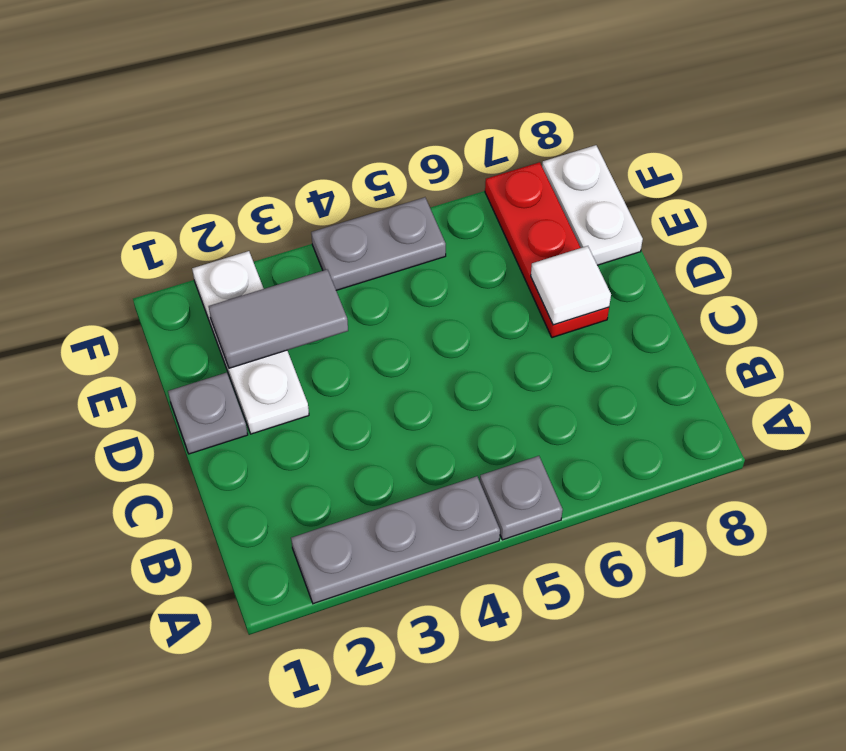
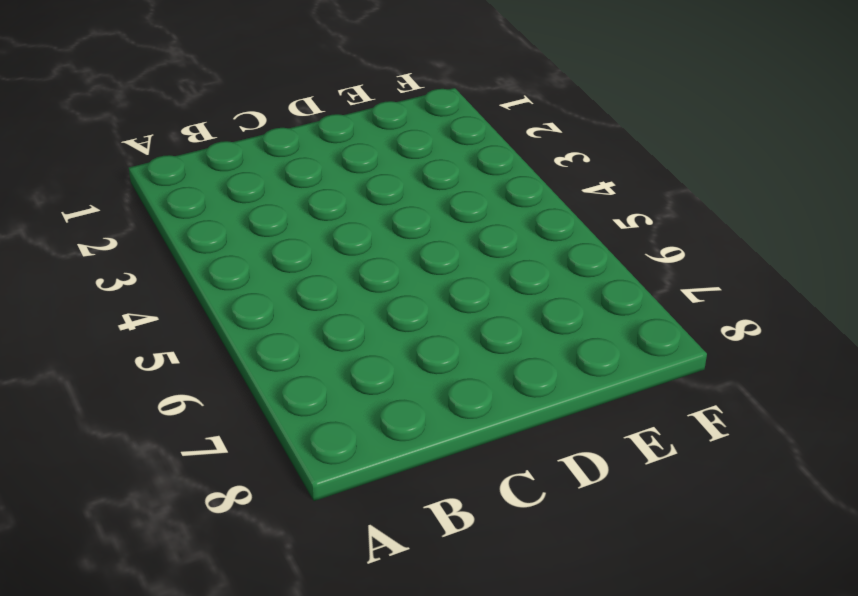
none -> grey 1x3 plate [291,476,500,604]
none -> grey 1x1 plate [480,456,563,540]

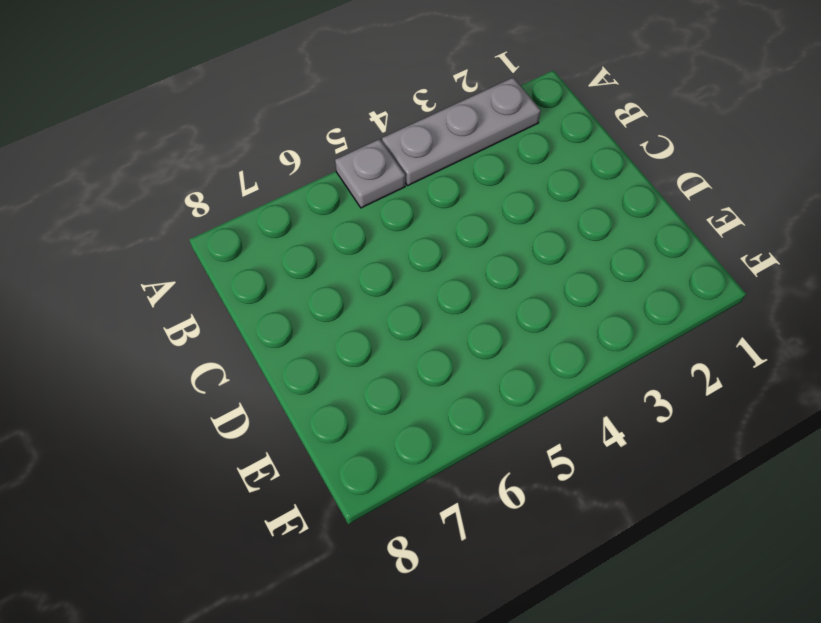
none -> grey 1x1 plate [168,373,248,454]
none -> white 1x3 plate [192,251,309,434]

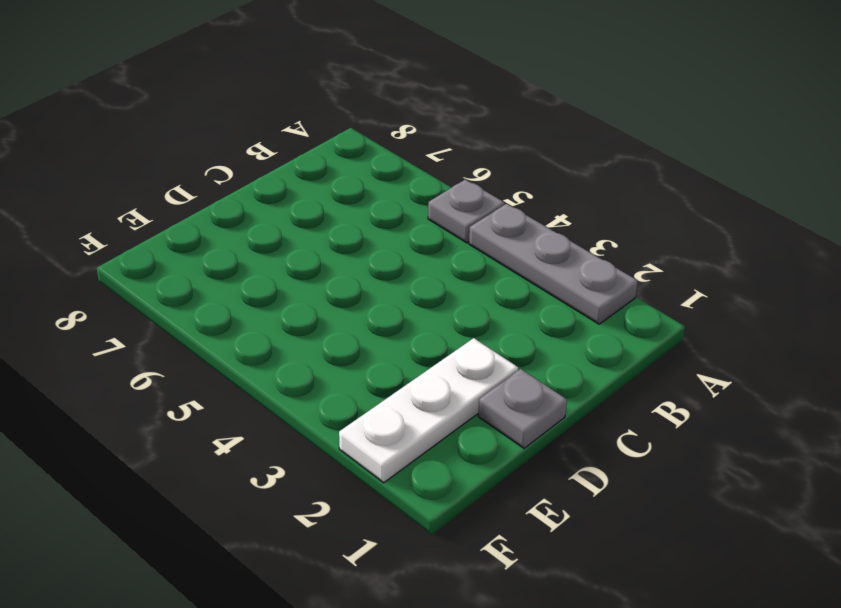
none -> red 1x3 plate [485,162,609,338]
none -> white 1x2 plate [542,145,643,265]

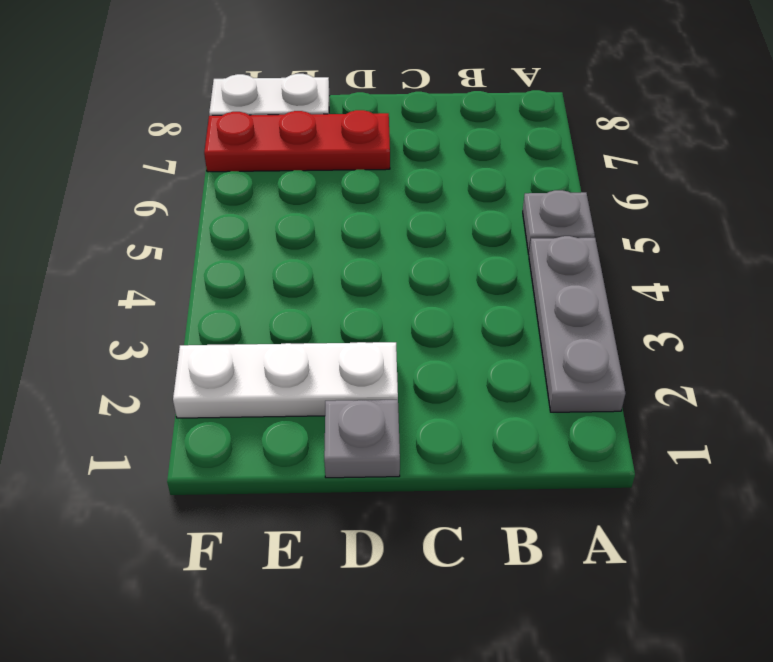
none -> grey 1x2 plate [311,197,446,290]
none -> white 1x1 tile [531,246,611,325]

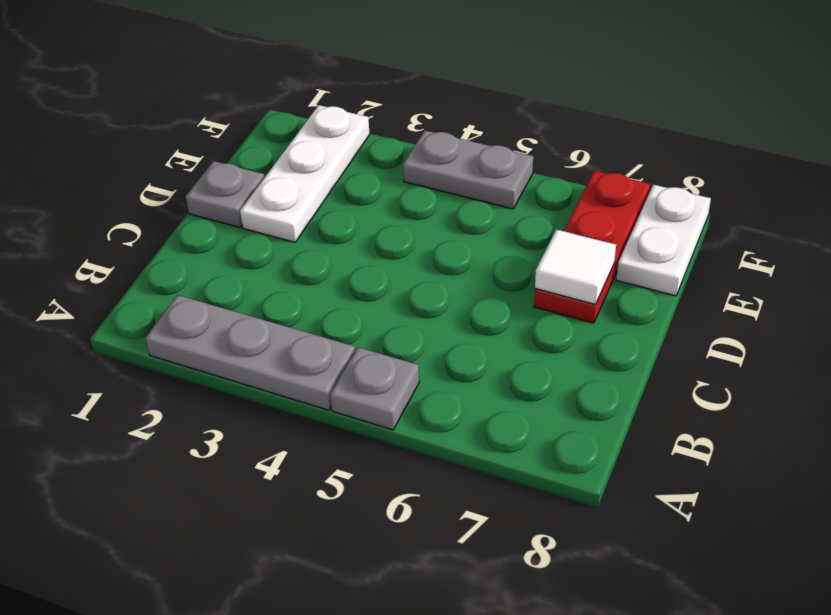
none -> grey 1x2 tile [209,269,348,368]

